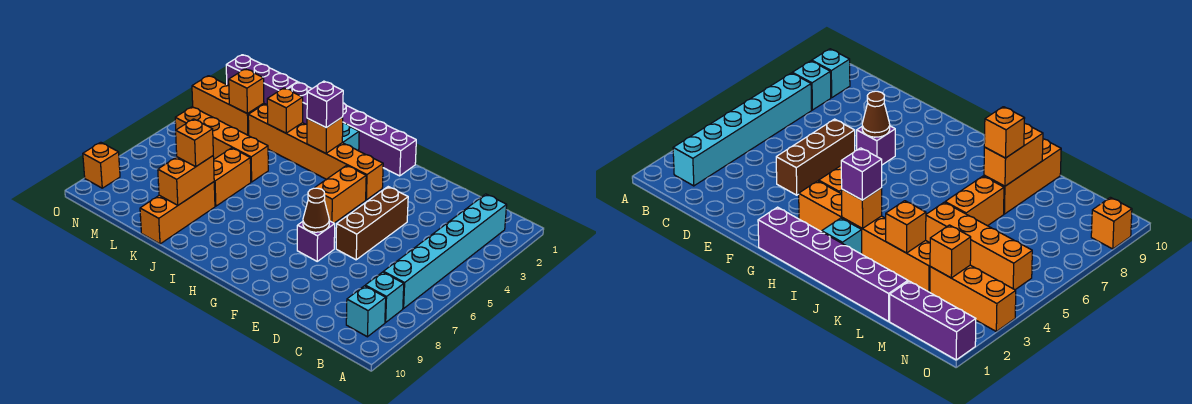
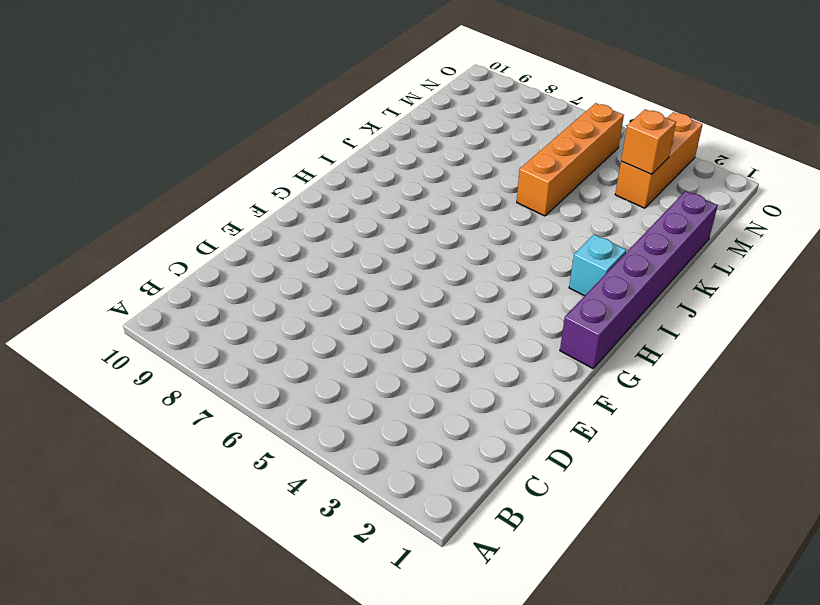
none -> cyan 1x6 brick [384,194,507,308]
none -> cyan 1x1 brick [365,272,404,322]
none -> cyan 1x1 brick [346,286,386,337]

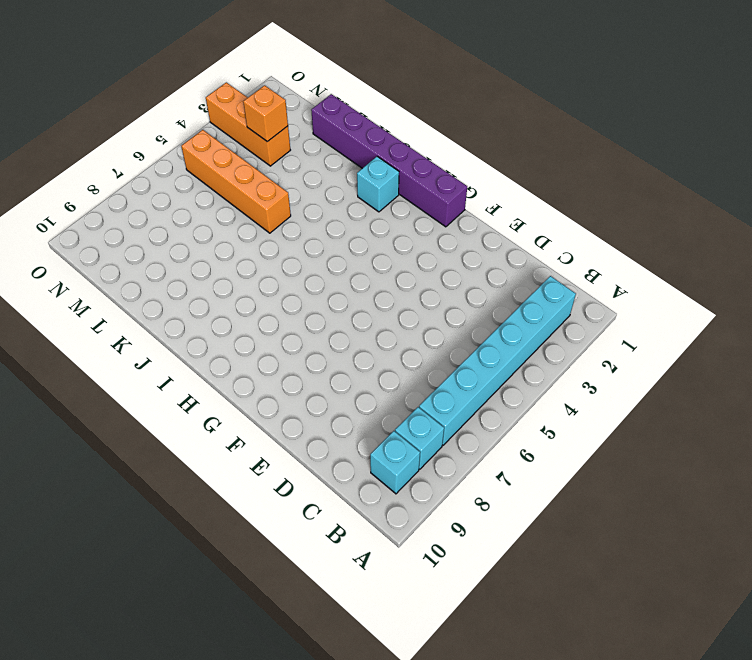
none -> brown 1x3 brick [336,187,408,260]
none -> purple 1x1 brick [297,221,335,261]
none -> orange 1x6 brick [248,104,383,200]

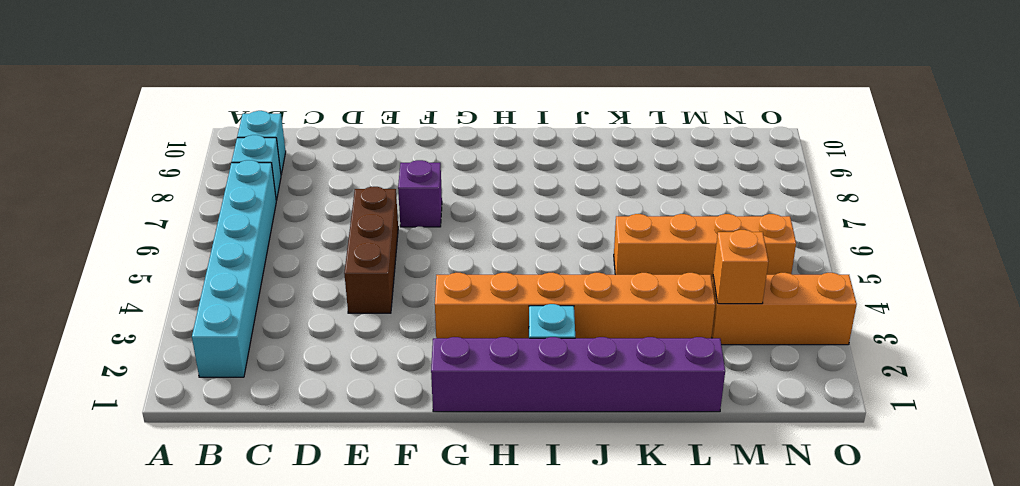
none -> orange 1x2 brick [315,165,366,223]
none -> orange 1x2 brick [214,148,251,206]
none -> orange 1x3 brick [140,182,215,244]

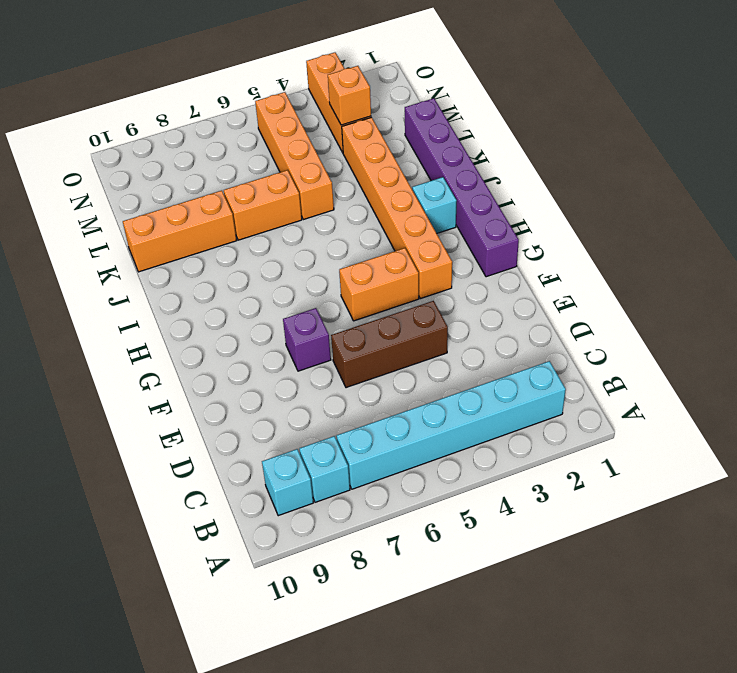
none -> purple 1x3 brick [226,55,298,105]
none -> orange 1x1 brick [83,142,120,188]
none -> brown 1x1 cone [303,188,329,232]

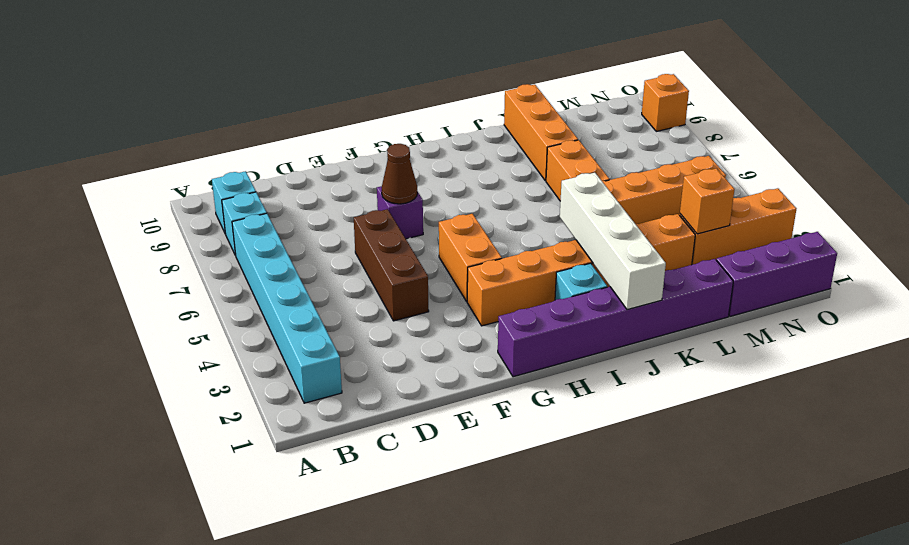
white 1x4 brick [560,173,666,310] -> none
none -> orange 1x1 brick [307,117,343,153]
none -> orange 1x1 brick [267,88,303,133]
none -> orange 1x2 brick [158,156,214,205]

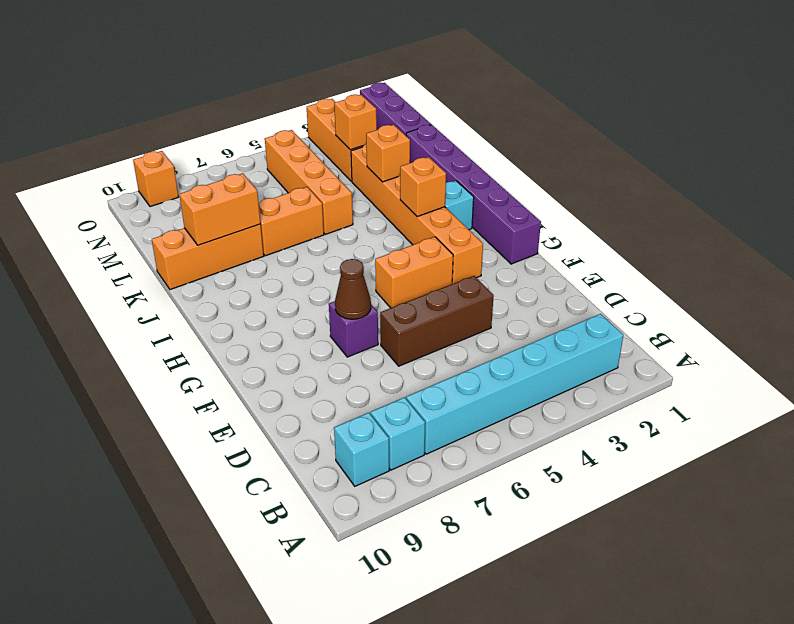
none -> purple 1x1 brick [307,81,343,128]
none -> orange 1x1 brick [176,119,213,167]

